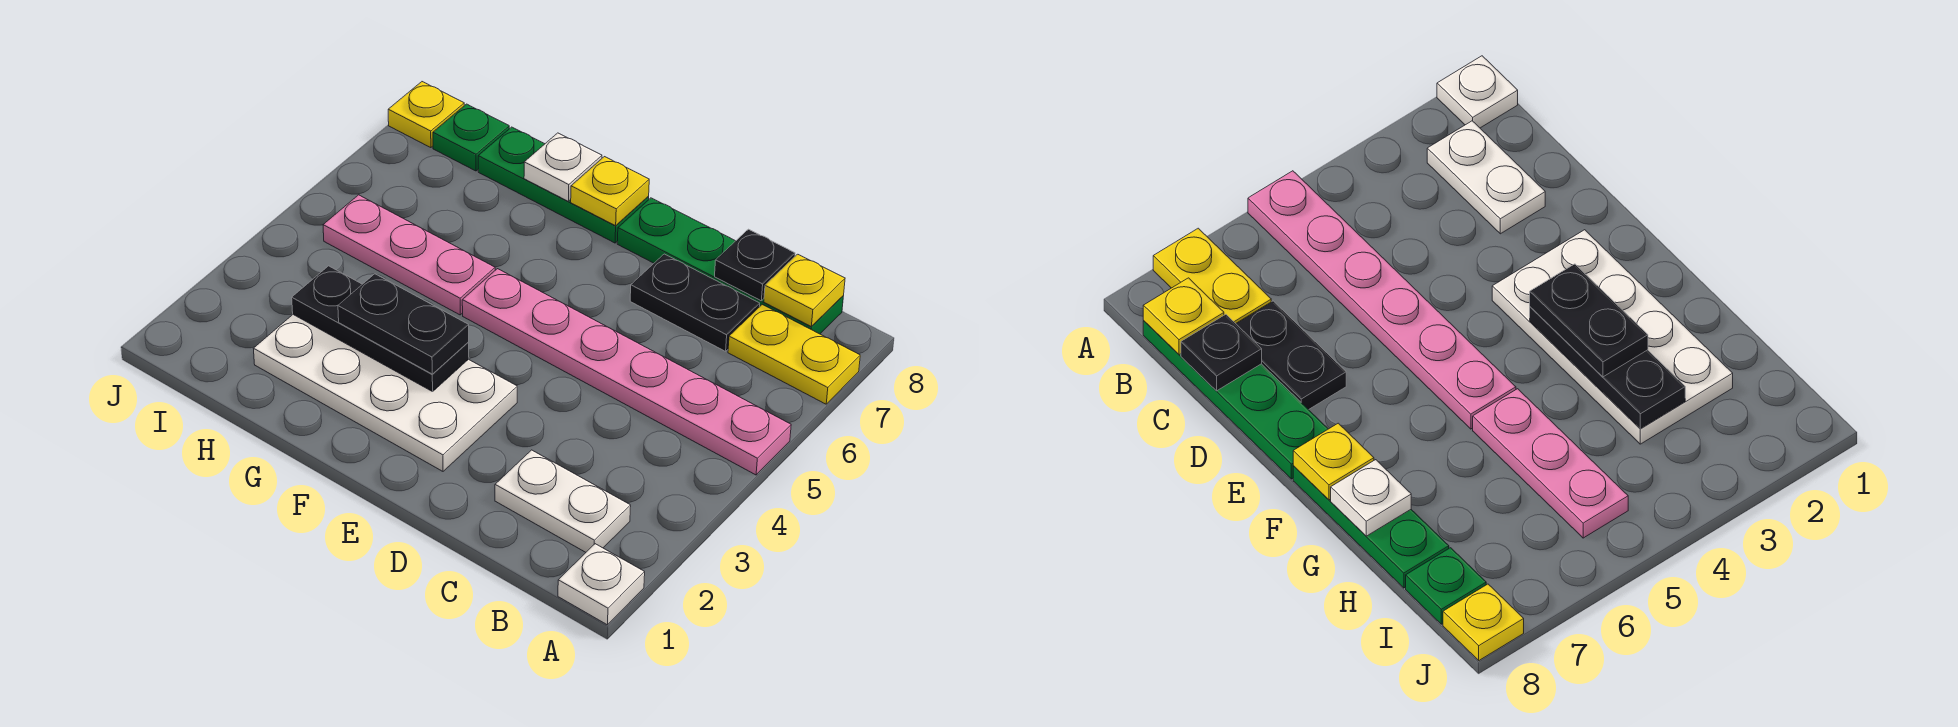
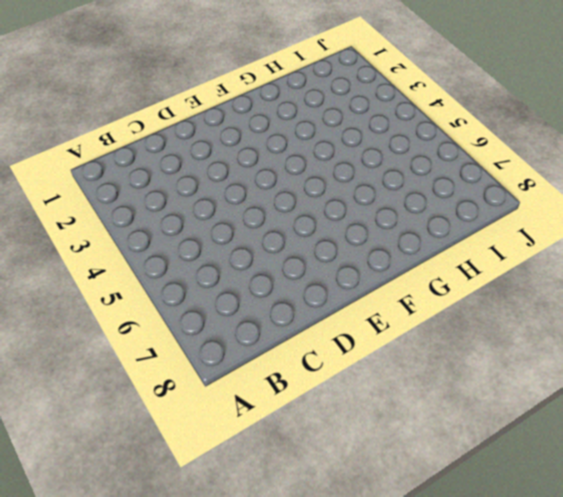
none -> white 1x1 plate [558,544,645,625]
none -> pink 1x6 plate [462,269,791,475]
none -> yellow 1x2 plate [728,305,860,404]

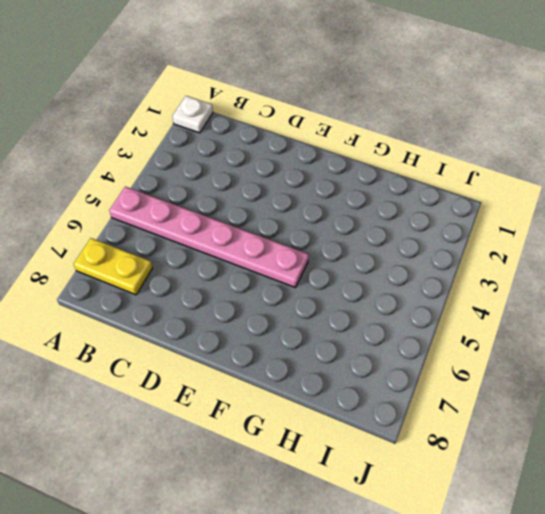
none -> white 1x2 plate [495,450,631,552]
none -> green 1x4 plate [617,198,843,334]
none -> black 1x2 plate [630,254,760,351]

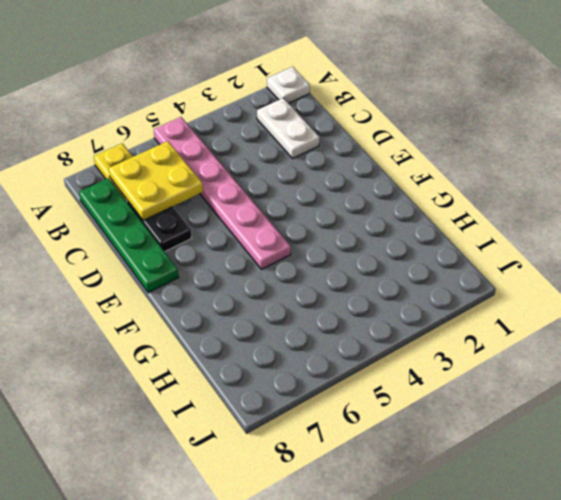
yellow 2x2 plate [109,141,203,221] -> none
none -> white 2x4 plate [253,315,517,471]
none -> green 1x3 plate [478,127,649,243]
none -> pink 1x3 plate [323,195,495,315]

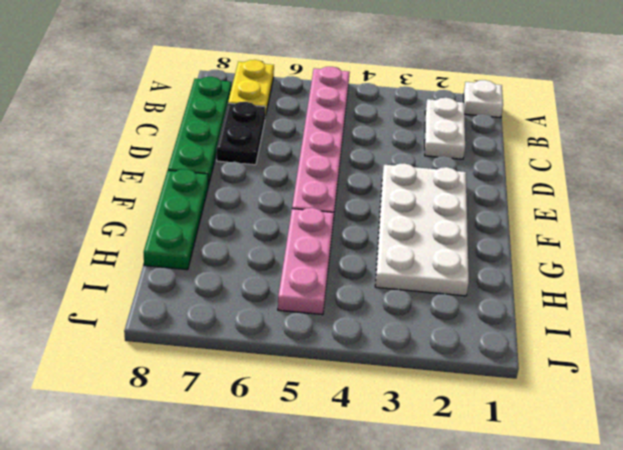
none -> green 1x1 plate [433,104,509,171]
none -> yellow 1x1 plate [388,82,464,148]
none -> yellow 1x1 plate [764,254,845,327]

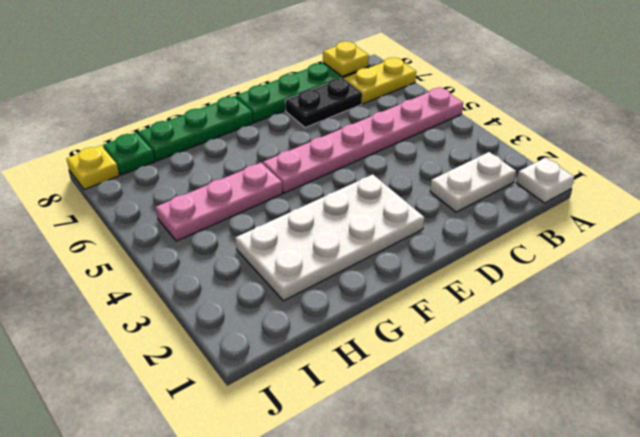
none -> black 1x1 plate [715,229,795,301]
none -> black 1x3 plate [292,266,469,392]
none -> yellow 1x1 plate [571,157,649,226]

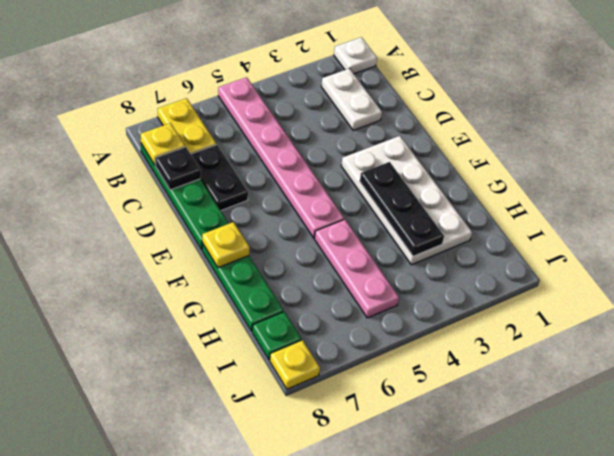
none -> white 1x1 plate [524,133,602,201]
none -> black 1x2 plate [338,274,469,374]

